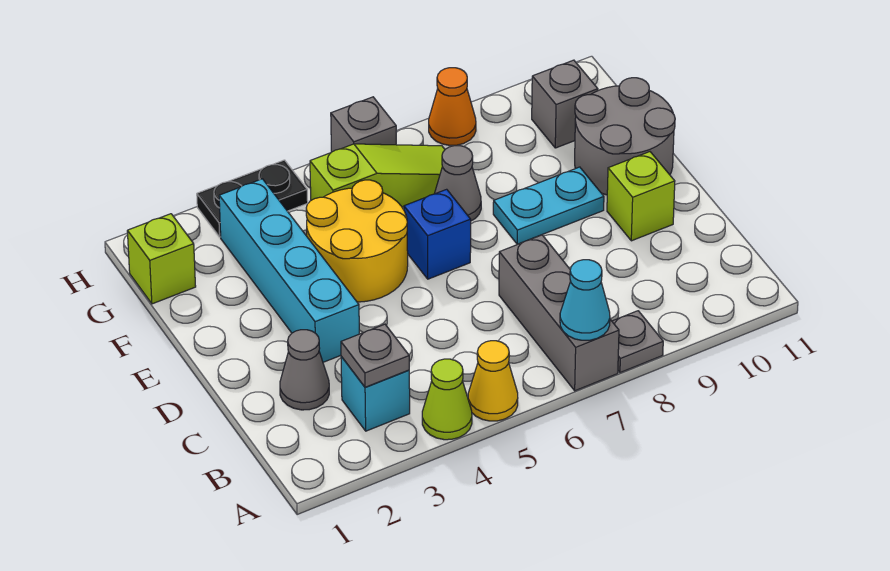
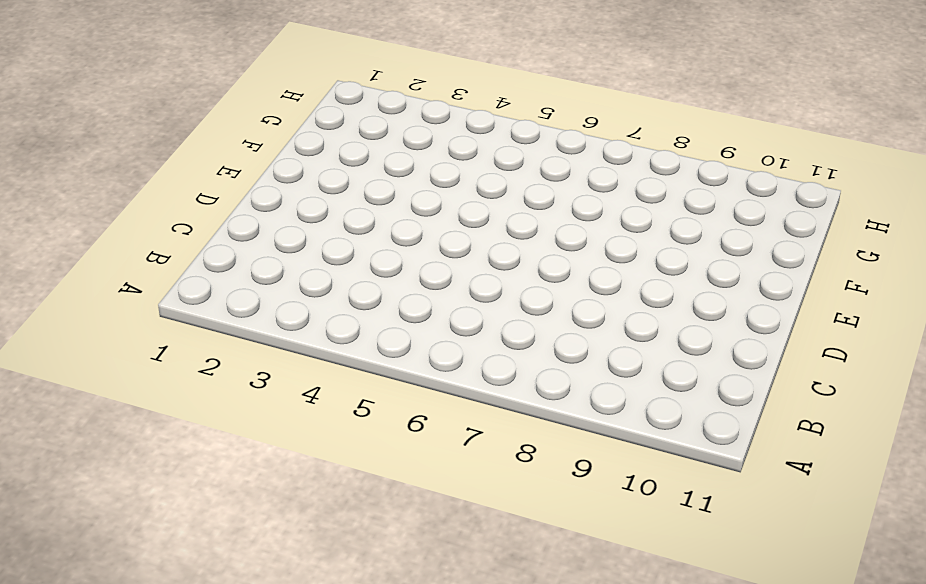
none -> lime 1x1 cone [422,359,472,440]
none -> yellow 1x1 cone [468,341,518,421]
none -> grey 1x3 brick [499,235,619,391]

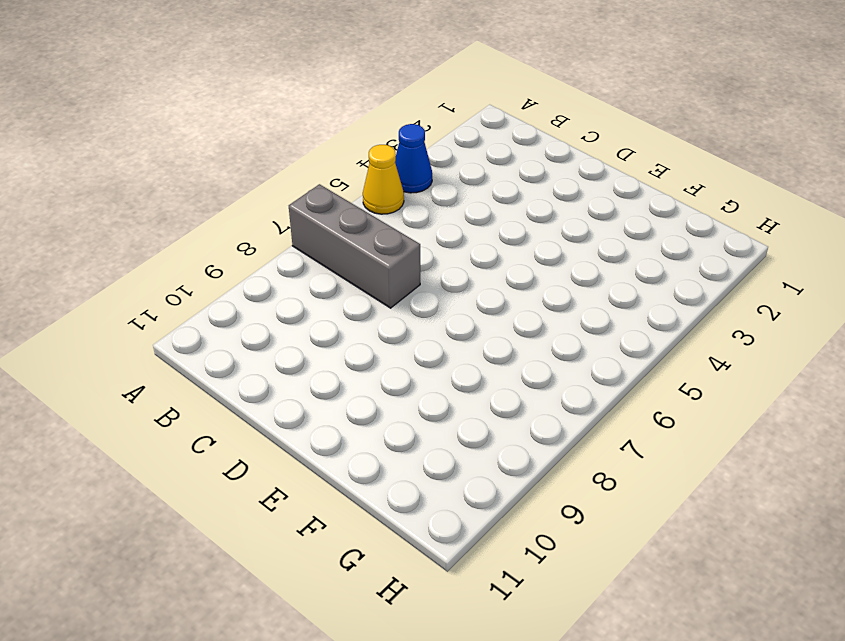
blue 1x1 cone [395,124,432,193] -> lime 1x1 cone [422,359,472,440]
none -> grey 1x1 plate [612,311,663,373]
none -> cyan 1x1 brick [341,357,410,431]
none -> grey 1x1 cone [280,330,329,410]

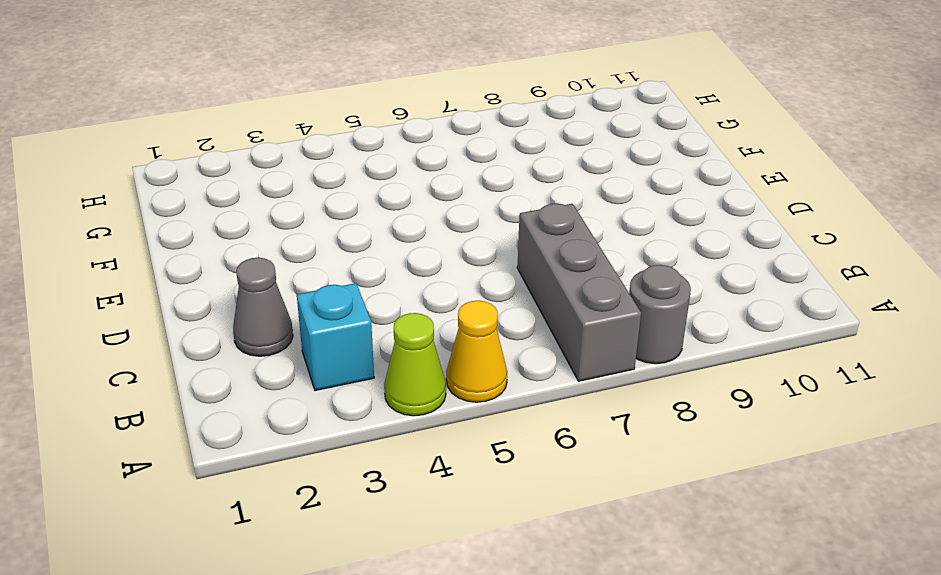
grey 1x1 round brick [629,265,691,364] -> grey 1x1 plate [612,311,663,373]
none -> cyan 1x4 brick [219,179,359,362]
none -> lime 1x1 brick [607,152,675,241]
none -> yellow 2x2 round brick [306,180,408,302]

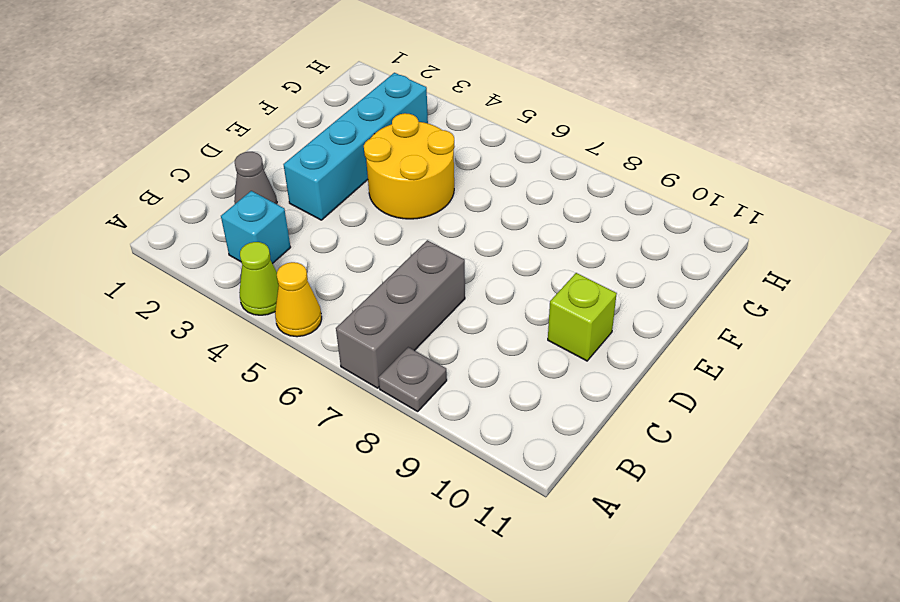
none -> blue 1x1 brick [404,189,471,279]
none -> cyan 1x2 plate [493,167,604,244]
none -> grey 2x2 round brick [575,78,675,195]

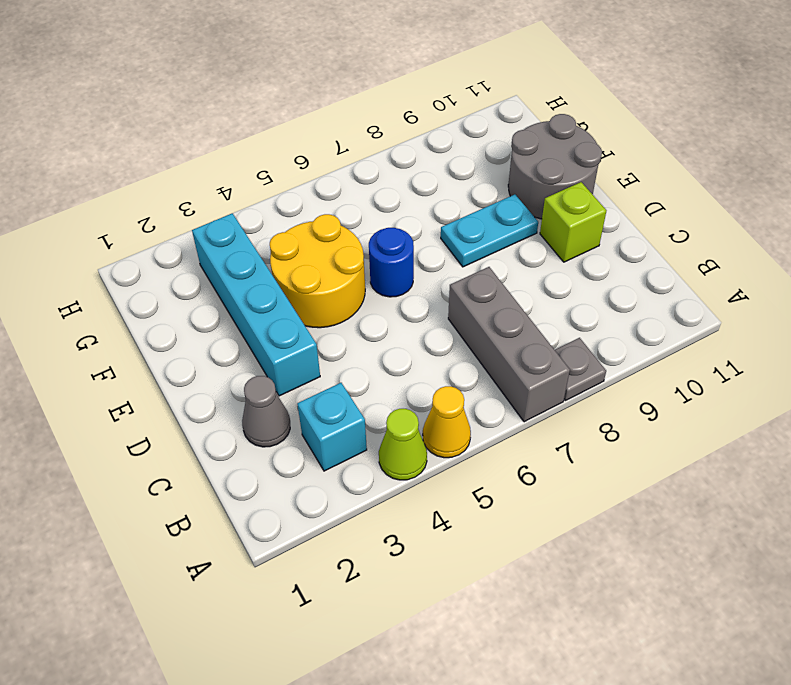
blue 1x1 round brick [369,228,414,297] -> blue 1x1 brick [404,189,471,279]
none -> grey 1x1 cone [434,146,481,221]
none -> lime 1x1 brick [127,214,196,304]
none -> lime 1x3 slope [310,144,445,207]

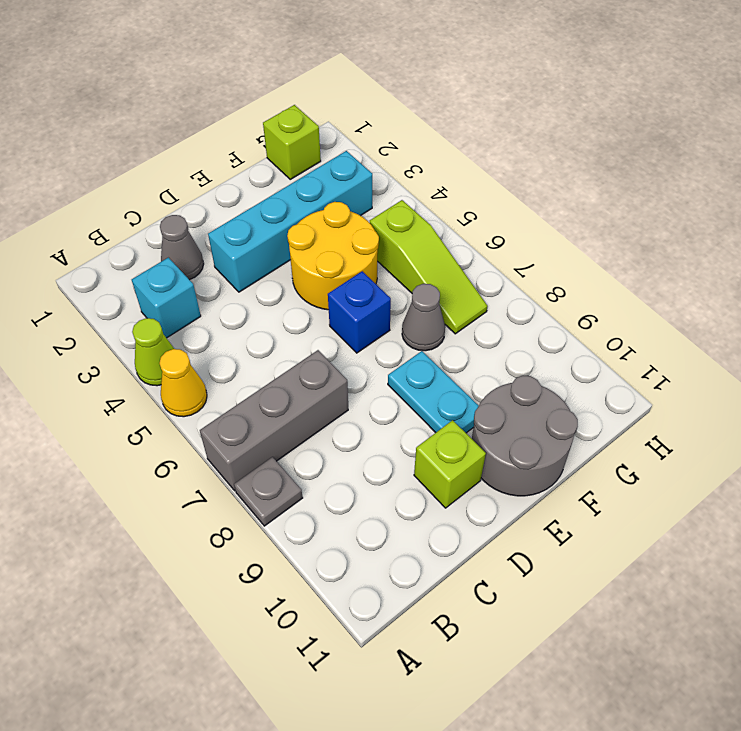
none -> grey 1x1 brick [532,60,598,148]
none -> black 1x2 plate [197,160,308,237]
none -> grey 1x1 brick [331,97,396,152]

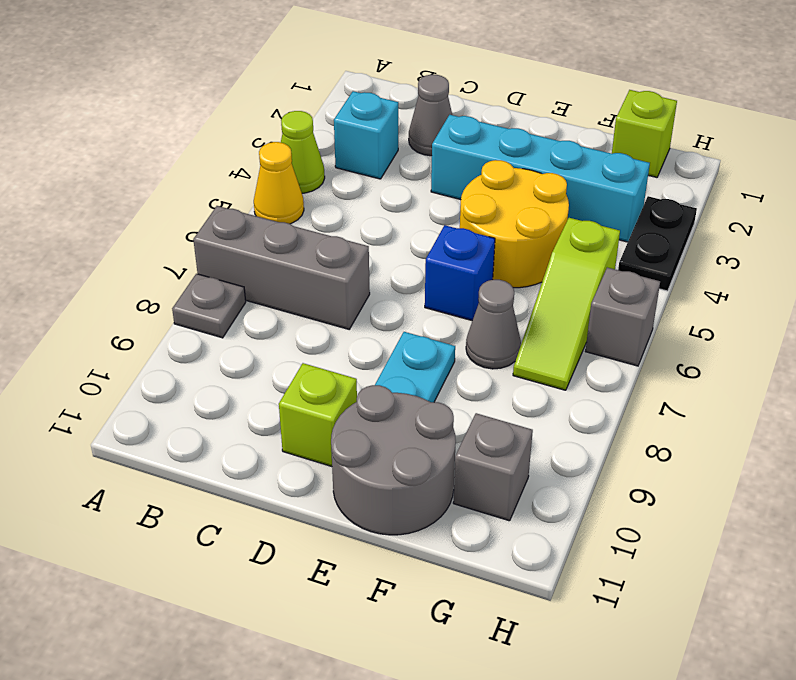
none -> orange 1x1 cone [429,68,476,145]
none -> cyan 1x1 cone [560,260,610,340]
none -> grey 1x1 plate [341,324,409,387]

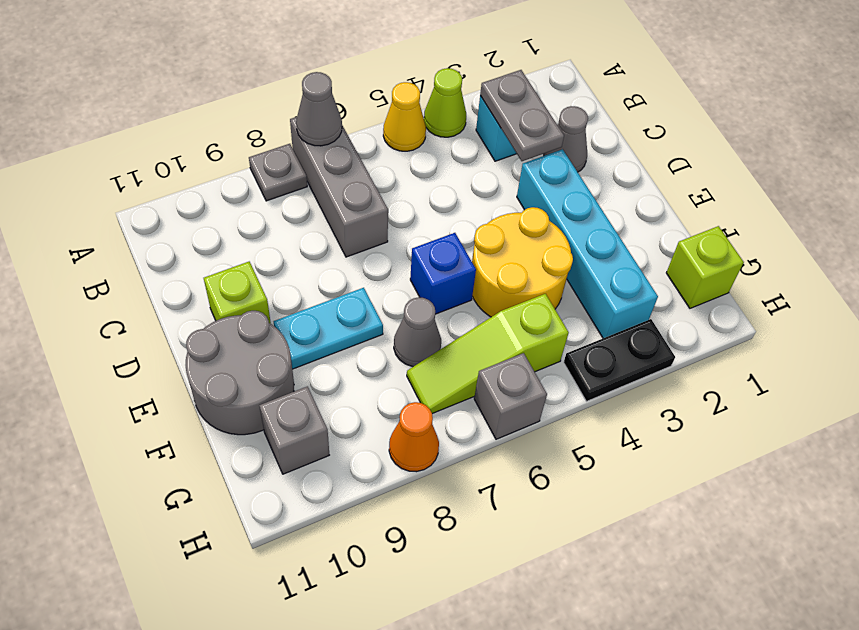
grey 1x1 cone [296,72,342,146] -> cyan 1x1 cone [560,260,610,340]
grey 1x2 plate [480,70,564,161] -> grey 1x1 plate [341,324,409,387]

